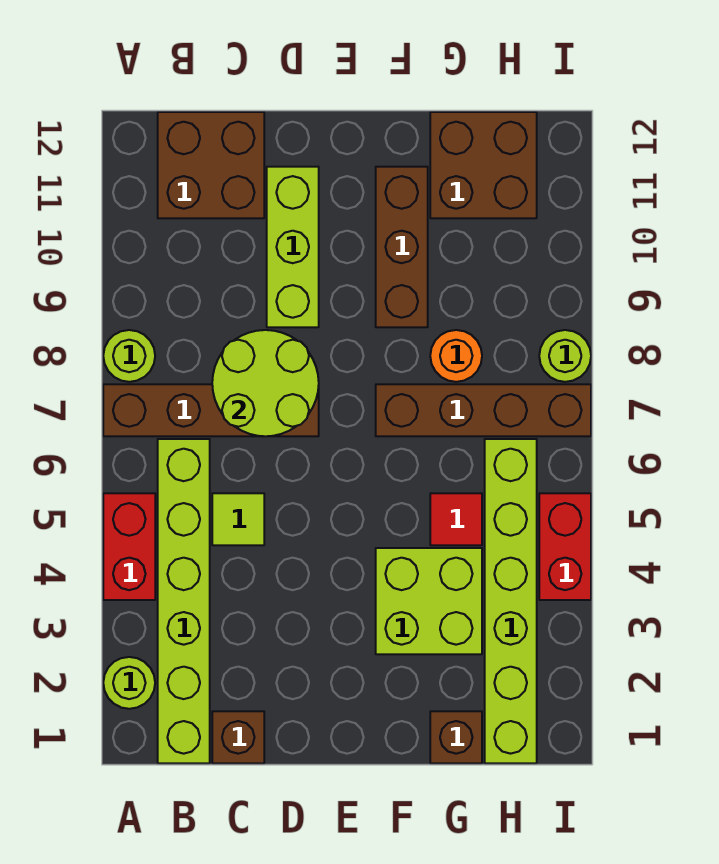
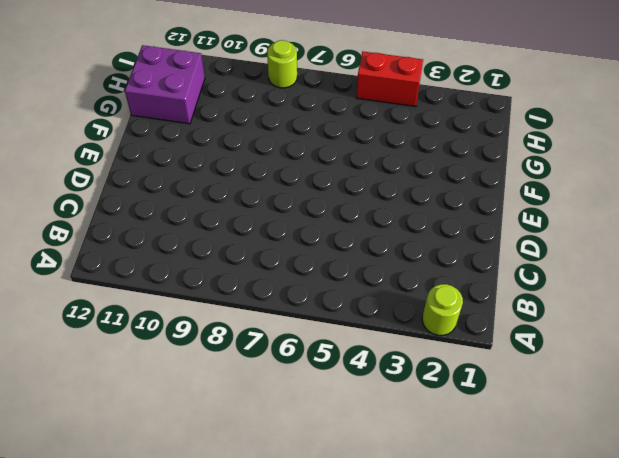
purple 2x2 brick [125,45,205,124] -> brown 2x2 brick [430,112,537,218]
none -> red 1x2 brick [103,493,155,600]
none -> brown 1x4 brick [103,384,319,436]
none -> lime 1x1 round brick [103,330,155,382]

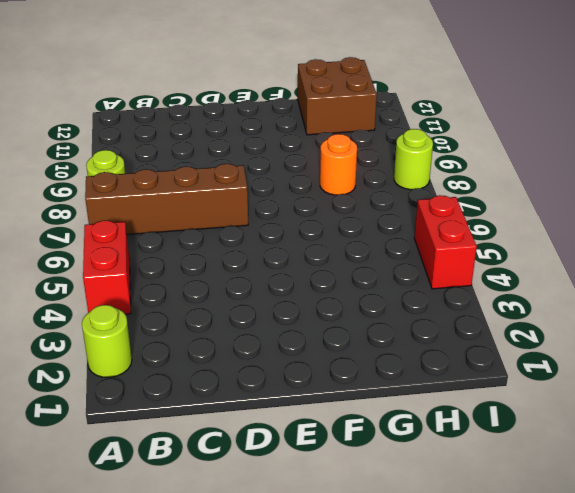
none -> lime 1x6 brick [158,439,210,763]
none -> brown 2x2 brick [158,112,264,218]
none -> brown 1x1 brick [212,711,264,763]

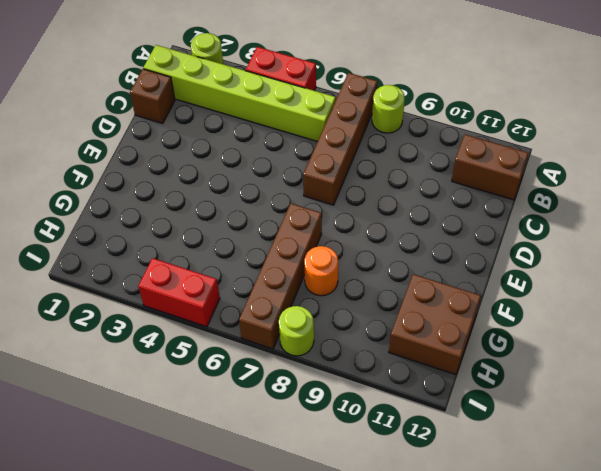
brown 1x2 brick [452,135,529,200] -> brown 2x2 brick [158,112,264,218]
none -> lime 1x1 tile [212,493,264,545]
none -> lime 1x3 brick [267,167,319,327]
none -> lime 2x2 brick [376,548,482,654]

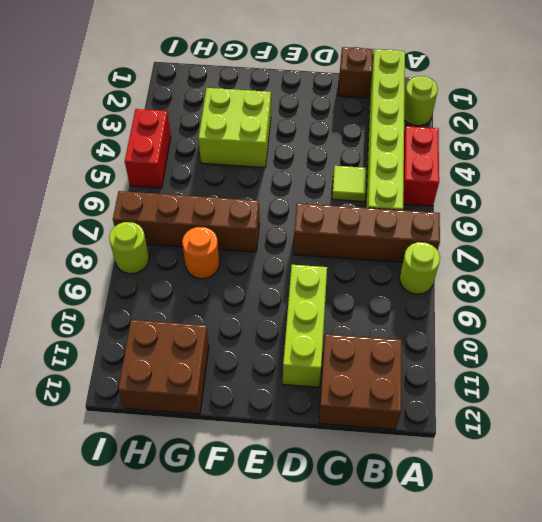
none -> brown 1x3 brick [376,167,428,327]
none -> brown 1x1 brick [430,711,482,763]
none -> red 1x1 tile [430,493,482,545]

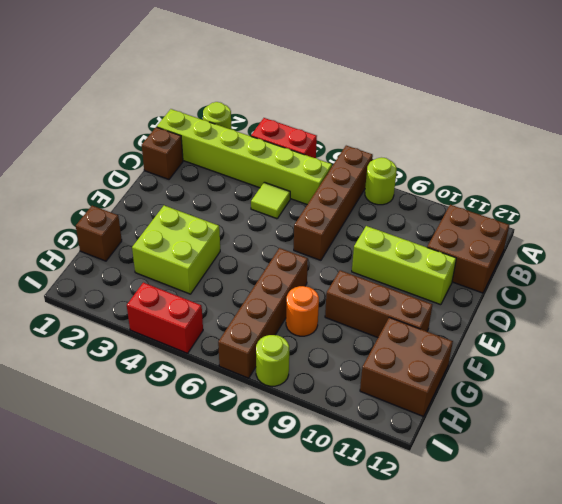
none -> red 1x1 tile [430,493,482,545]
none -> lime 1x6 brick [485,439,537,763]
none -> lime 2x2 round brick [212,330,319,436]

